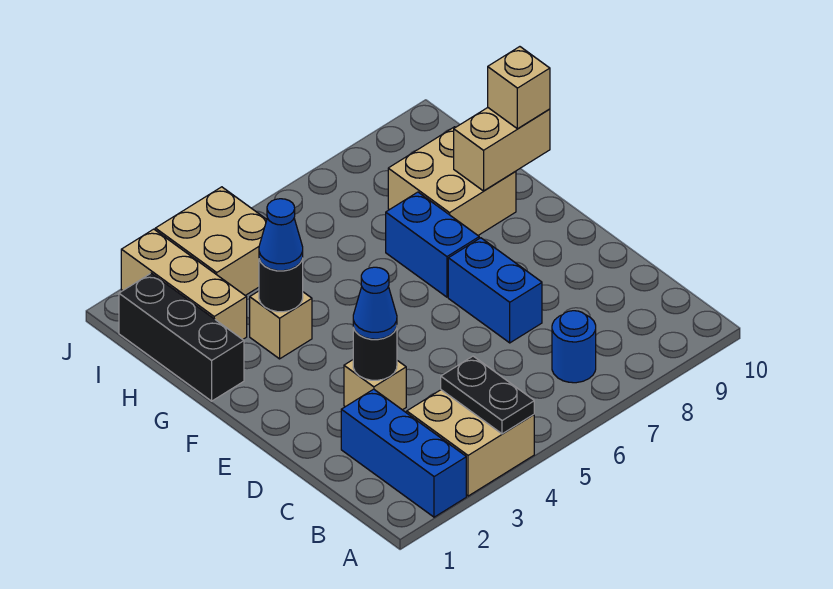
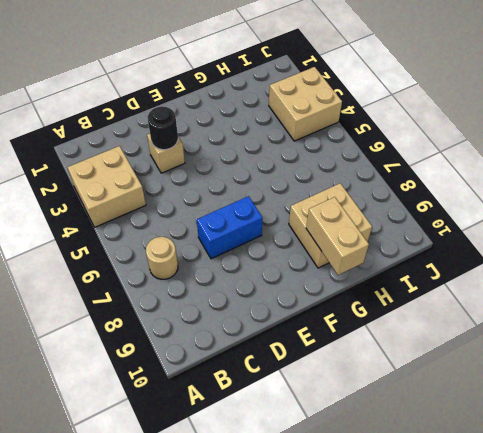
tan 1x1 round brick [146,237,178,279] -> blue 1x1 round brick [552,311,596,383]
none -> blue 1x3 brick [341,389,466,517]
none -> blue 1x2 brick [386,192,479,297]
none -> black 1x3 brick [119,273,244,401]

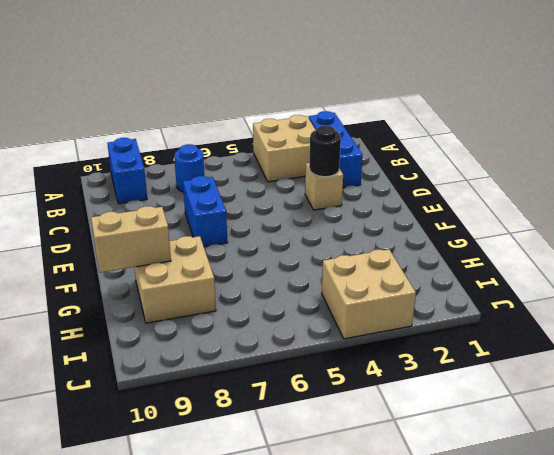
blue 1x2 brick [107,138,147,204] -> blue 1x2 brick moved to [386,192,479,297]
none -> black 1x3 brick [119,273,244,401]
none -> tan 1x1 brick [250,291,312,359]
none -> tan 1x3 brick [121,229,247,339]

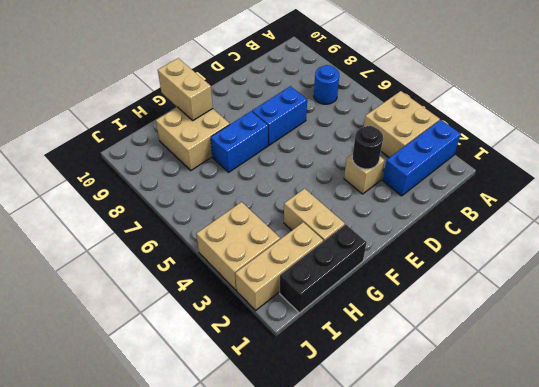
tan 1x2 brick [284,189,345,241] -> tan 1x1 brick [250,291,312,359]
none -> black 1x2 plate [441,356,534,434]
none -> black 1x1 round brick [259,258,303,312]
none -> blue 1x1 cone [353,267,397,339]

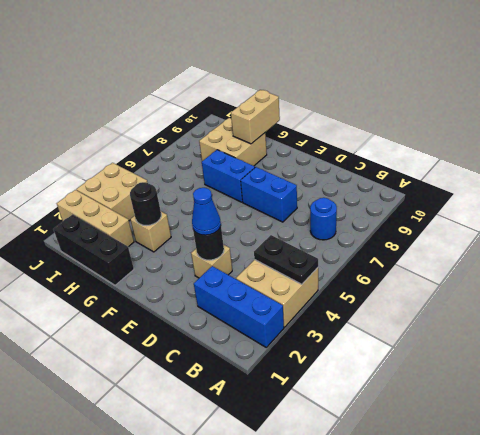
none -> blue 1x1 cone [259,199,303,271]
none -> tan 1x1 brick [488,47,550,129]

